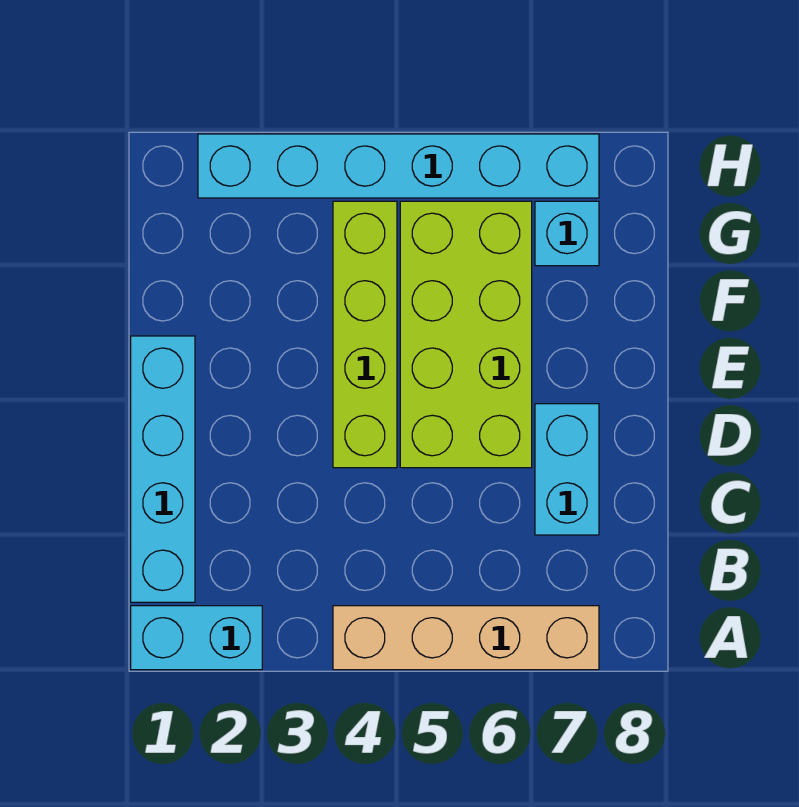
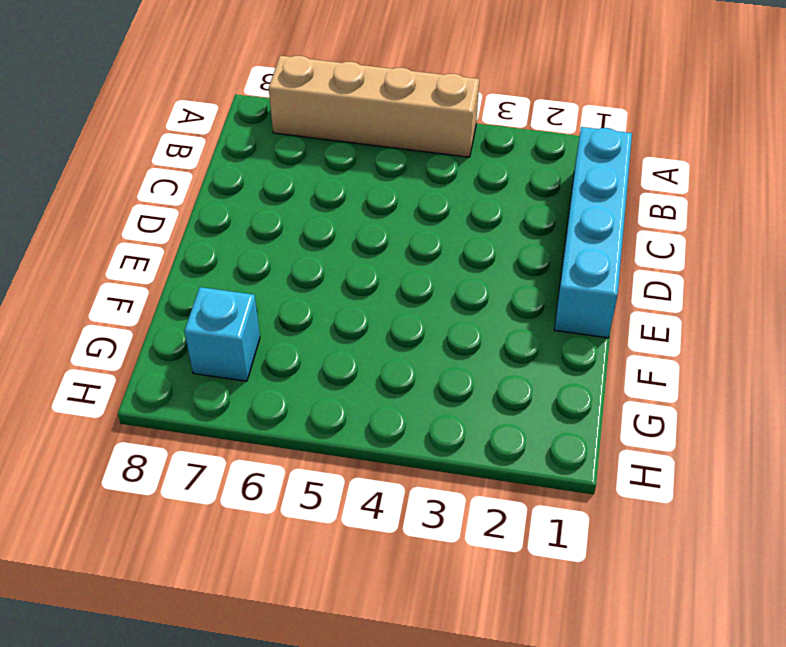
none -> cyan 1x2 brick [131,606,262,670]
none -> cyan 1x2 brick [535,404,599,535]

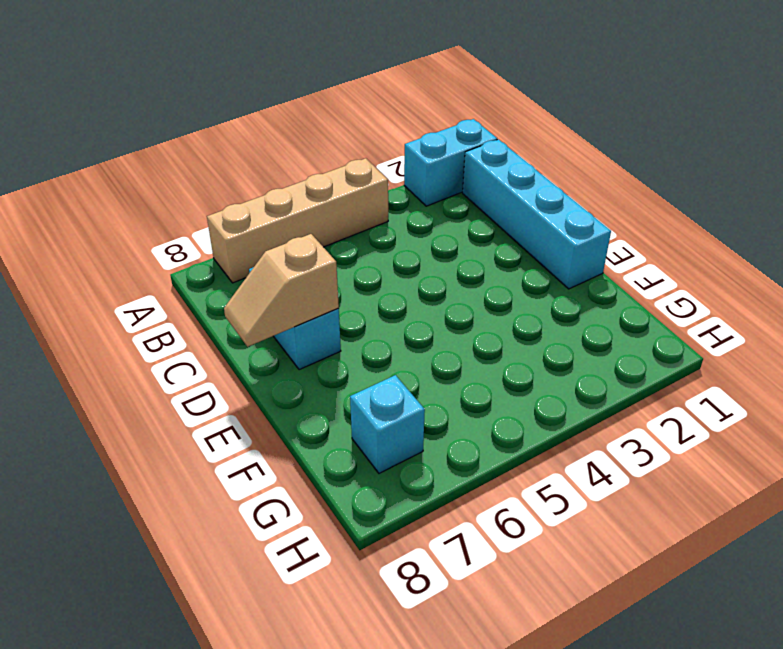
tan 1x2 slope [224,234,339,347] -> none
none -> lime 1x4 brick [333,201,397,468]
none -> lime 2x4 brick [400,201,532,468]

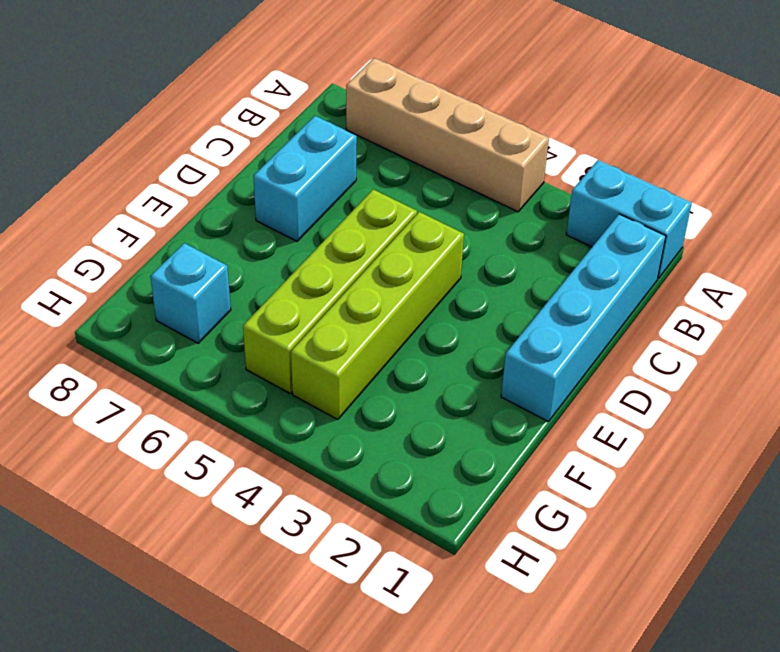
lime 1x4 brick [243,189,417,393] -> lime 2x4 brick [400,201,532,468]
none -> cyan 1x6 brick [198,134,599,198]

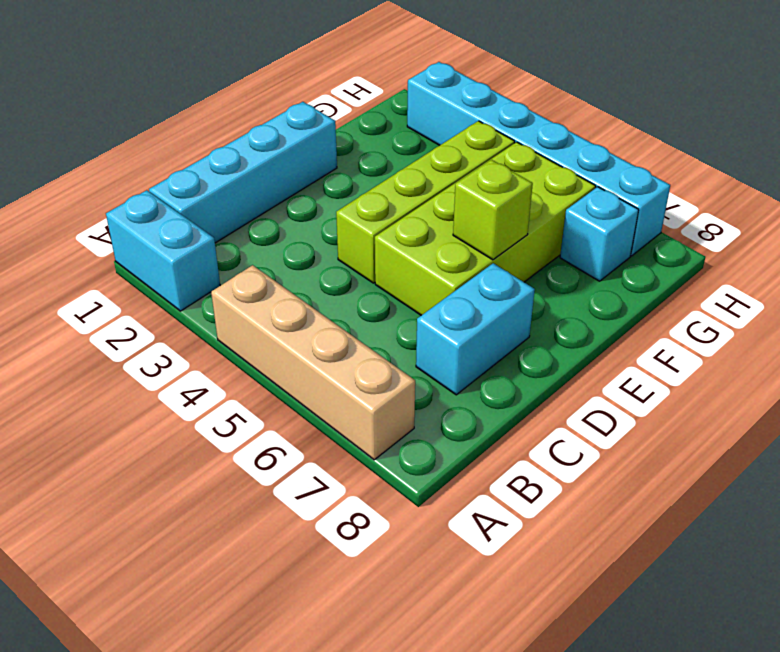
lime 1x1 brick [453,160,533,260] -> none

